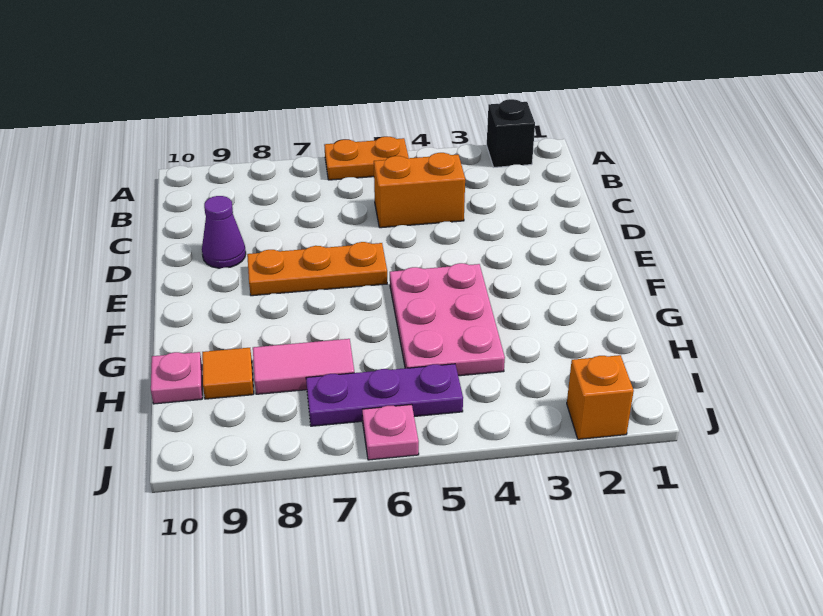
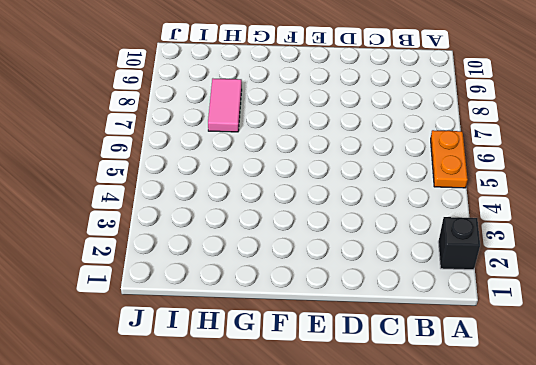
none -> orange 1x2 brick [374,153,465,228]
none -> purple 1x1 cone [202,196,246,268]
none -> orange 1x3 plate [247,242,387,296]

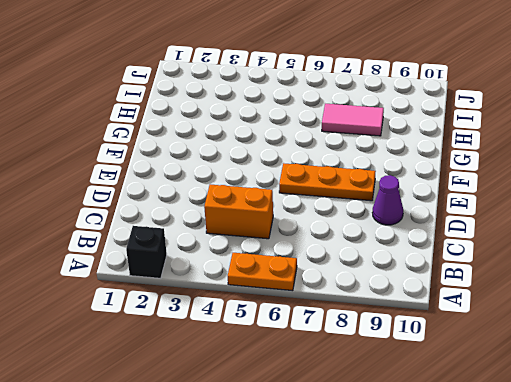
none -> pink 2x3 plate [390,263,505,376]
none -> orange 1x1 tile [202,348,254,399]
none -> pink 1x1 plate [151,352,202,404]

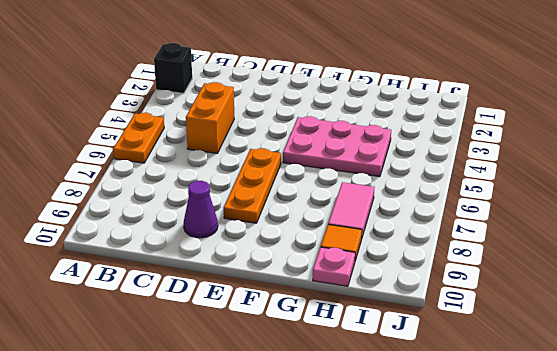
none -> purple 1x3 plate [306,364,463,426]
none -> orange 1x1 brick [567,355,634,439]
none -> pink 1x1 plate [362,404,419,460]

